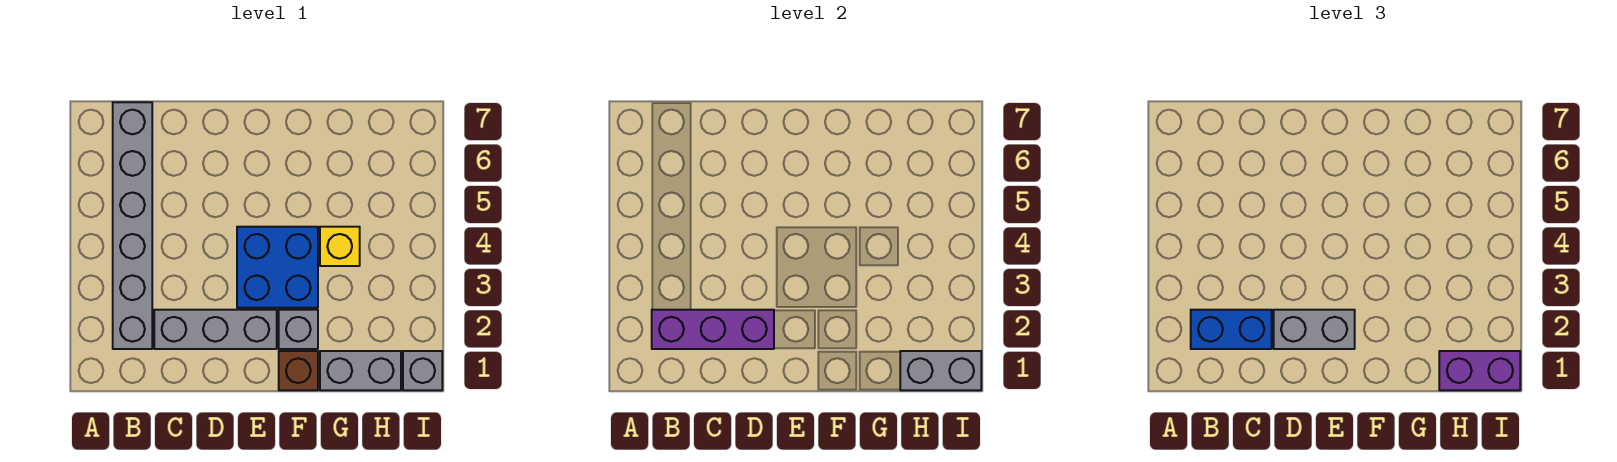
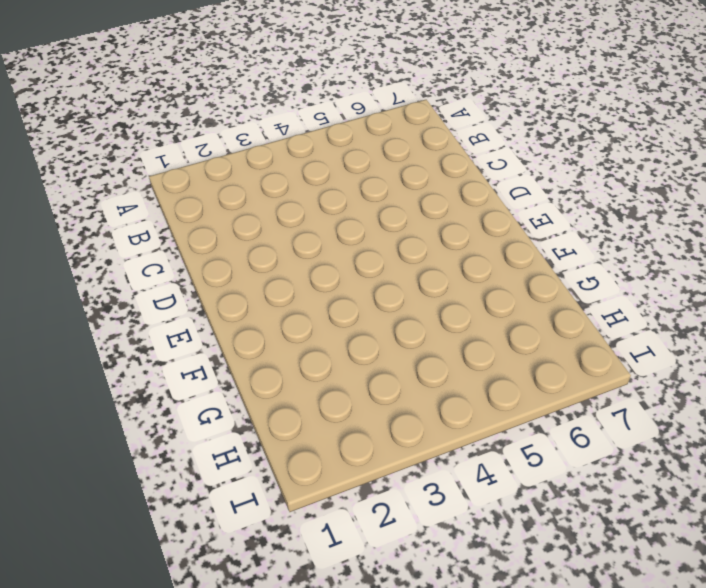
none -> grey 1x6 brick [113,102,152,349]
none -> grey 1x3 brick [154,310,277,349]
none -> blue 2x2 brick [237,227,318,308]

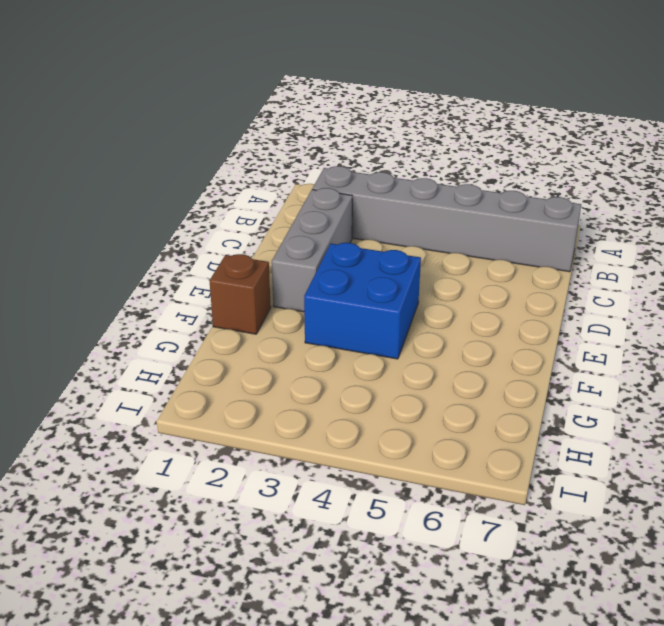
none -> grey 1x1 brick [279,310,318,349]
none -> grey 1x2 brick [320,351,401,390]
none -> yellow 1x1 brick [320,227,360,266]

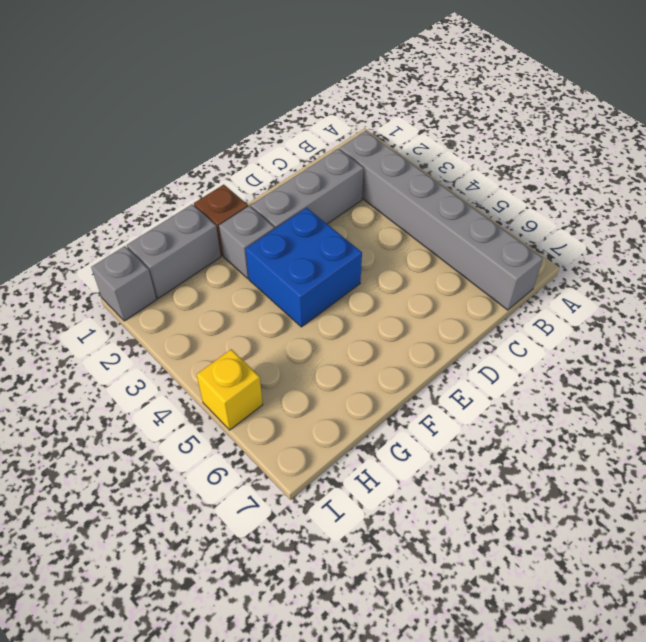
yellow 1x1 brick [197,349,263,430] -> yellow 1x1 brick moved to [320,227,360,266]
none -> purple 1x3 brick [652,310,774,349]
none -> grey 1x2 brick [900,351,981,390]
none -> blue 1x2 brick [1191,310,1272,349]

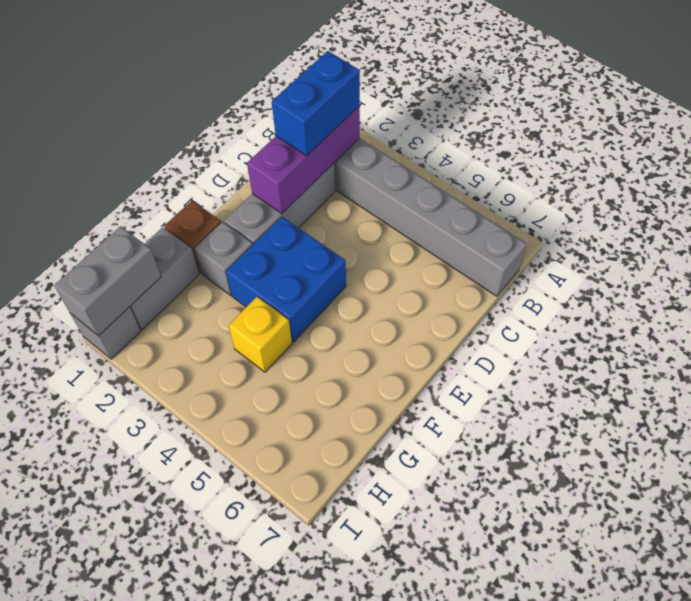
none -> grey 1x2 brick [1274,310,1355,349]
none -> purple 1x2 brick [1439,351,1520,390]

